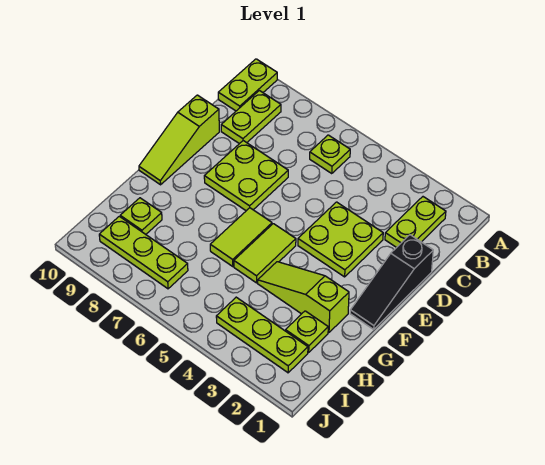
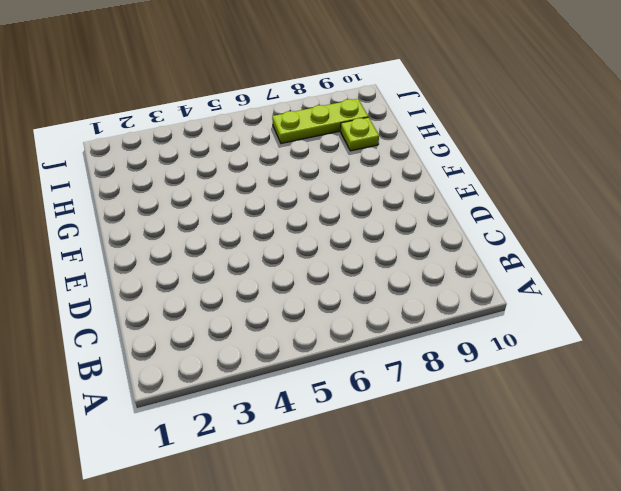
none -> lime 1x2 plate [218,59,277,111]
none -> lime 1x2 plate [385,197,446,247]
none -> lime 1x1 plate [310,135,350,174]

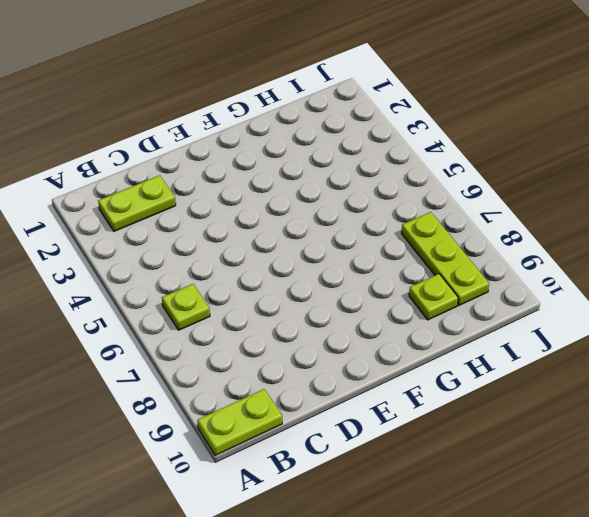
none -> lime 1x2 plate [221,90,281,144]
none -> black 1x3 slope [350,235,433,329]
none -> lime 2x2 plate [298,202,383,277]

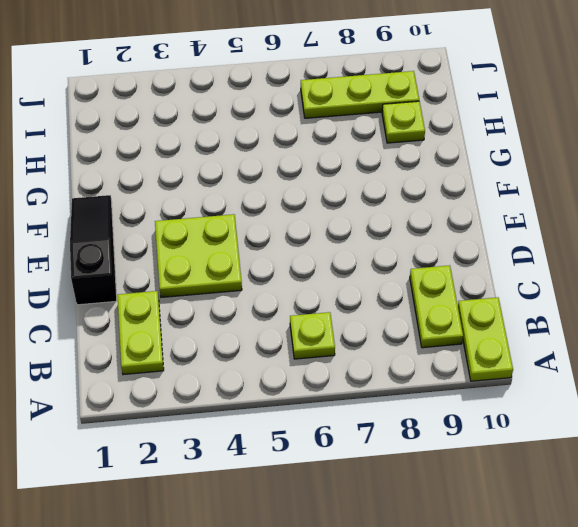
none -> lime 2x2 plate [204,141,288,211]
none -> lime 1x3 slope [139,95,219,185]
none -> lime 1x2 tile [234,224,296,283]

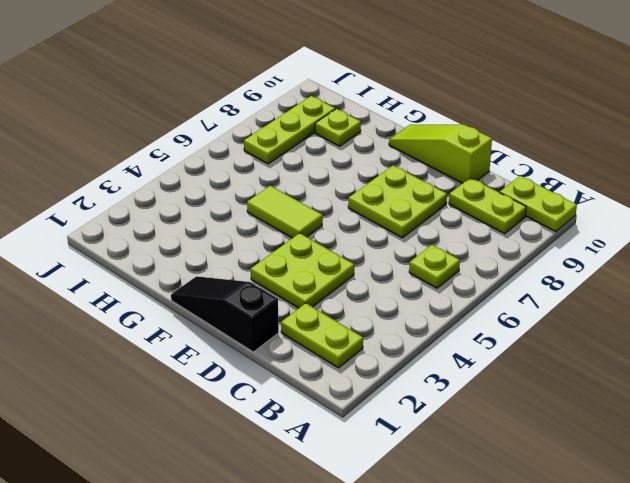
none -> lime 1x2 tile [210,208,272,267]
none -> lime 1x3 slope [258,262,349,332]
none -> lime 1x1 plate [286,311,328,352]

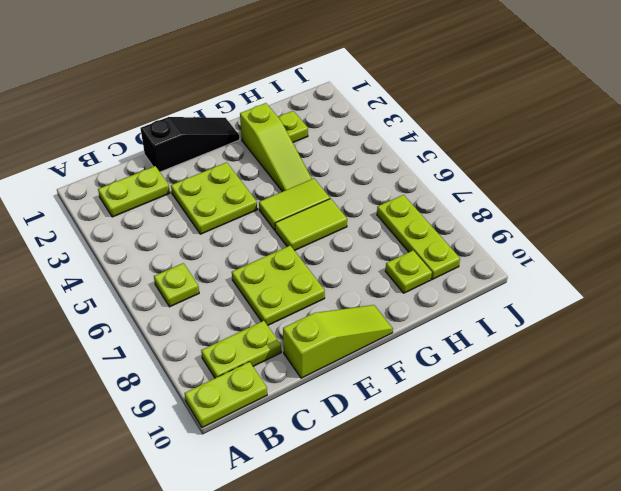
none -> lime 1x3 plate [216,297,308,373]

